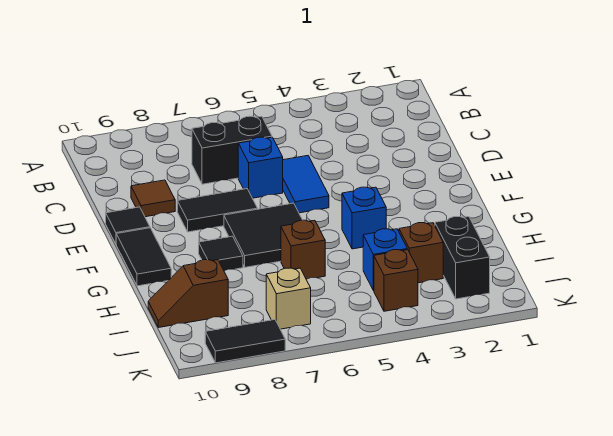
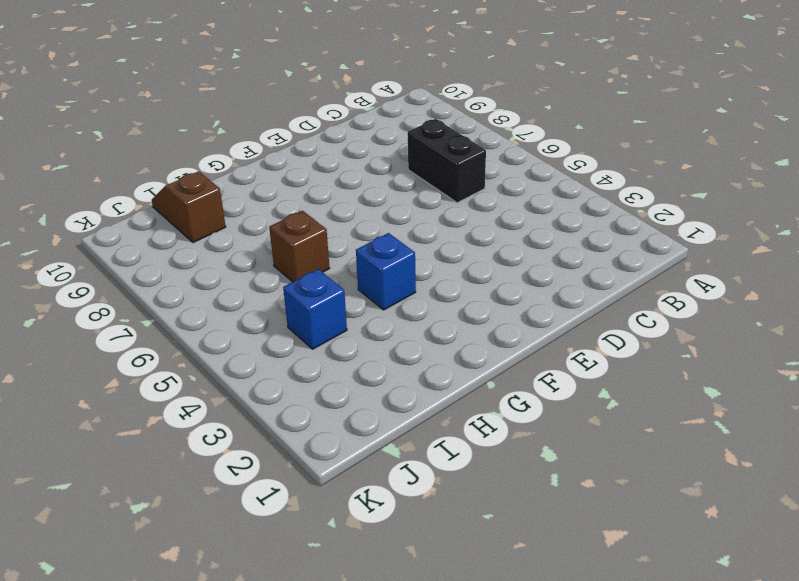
none -> blue 1x2 tile [283,156,329,213]
none -> blue 1x1 brick [238,137,283,198]
none -> brown 1x1 tile [131,180,175,217]

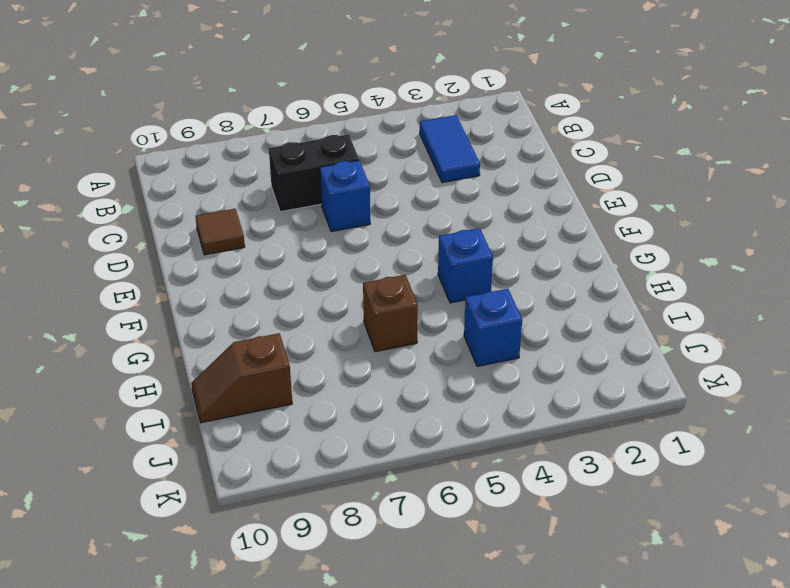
blue 1x2 tile [420,115,480,183] -> blue 1x2 tile moved to [283,156,329,213]
none -> black 1x2 tile [177,189,257,232]
none -> black 1x1 tile [106,207,150,244]
none -> black 2x2 tile [224,203,302,267]

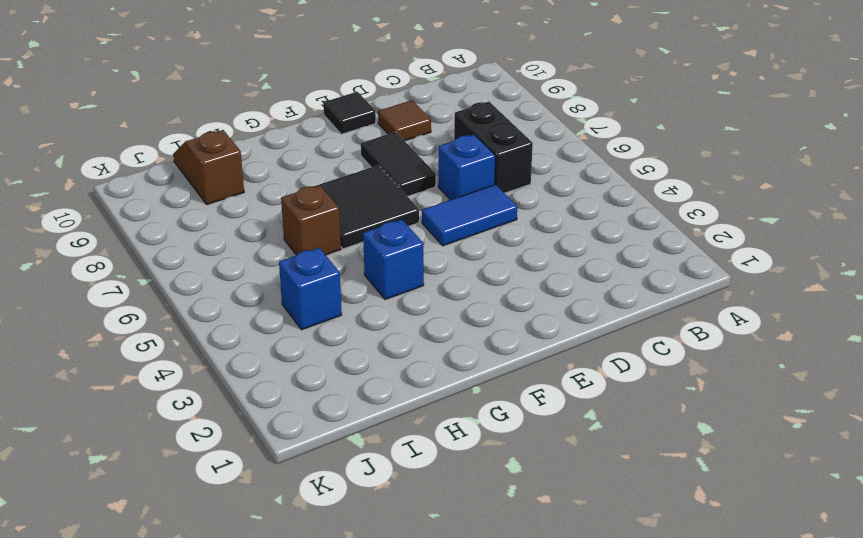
none -> black 1x2 tile [116,228,171,286]
none -> black 1x1 tile [199,236,243,271]
none -> black 1x2 brick [435,217,490,299]

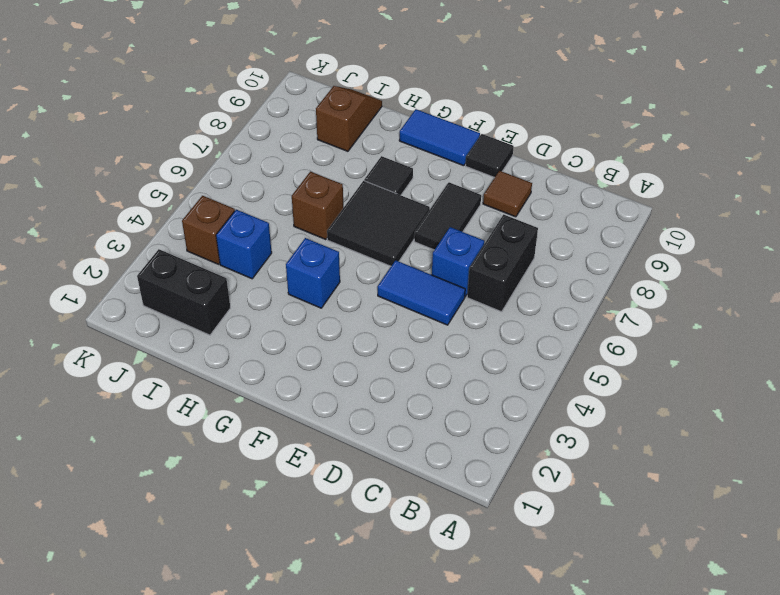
blue 1x2 tile [399,109,480,166] -> black 1x2 tile [116,228,171,286]
none -> brown 1x1 brick [399,223,443,283]
none -> tan 1x1 brick [266,268,311,329]
none -> black 1x2 tile [205,320,285,363]

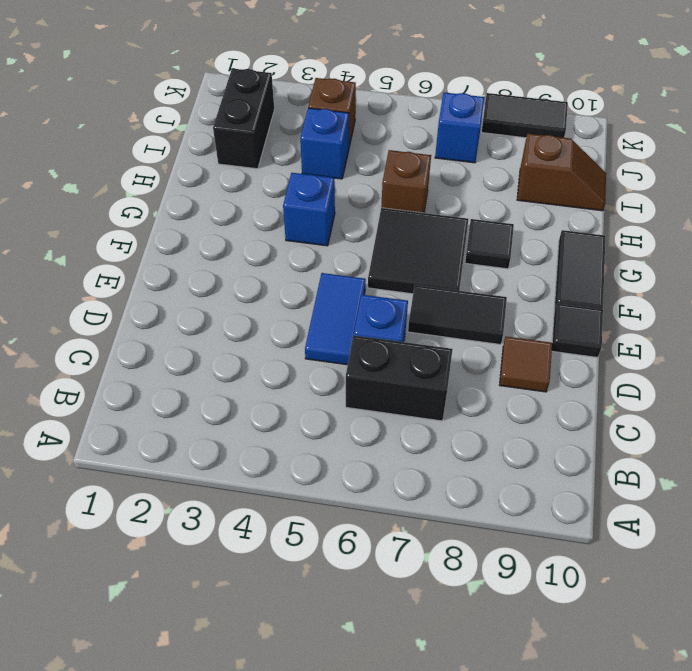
blue 1x1 brick [435,92,484,163] -> tan 1x1 brick [266,268,311,329]
none -> brown 1x1 brick [399,223,443,283]

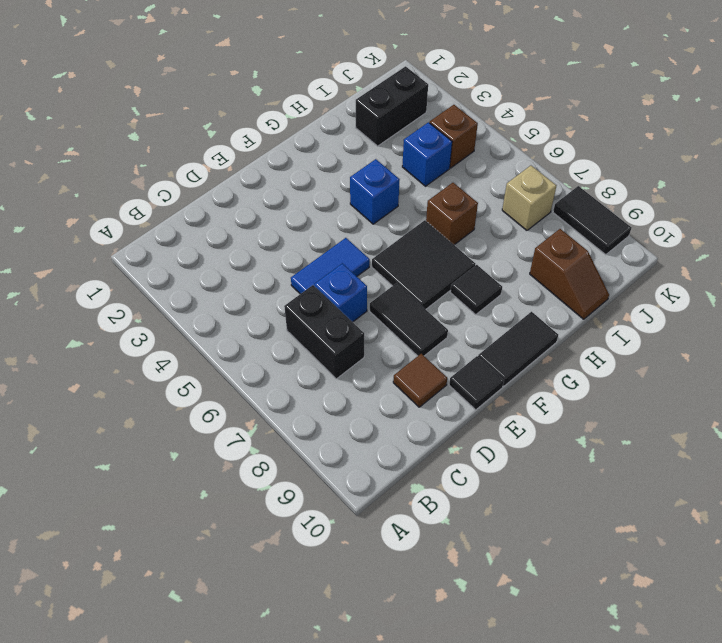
none -> brown 1x1 brick [399,223,443,283]

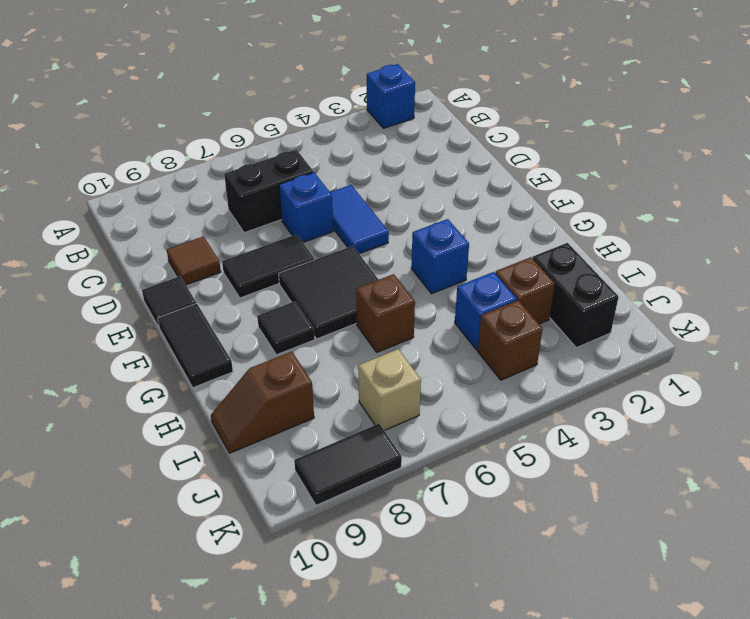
blue 1x1 brick [367,64,415,128] -> none

